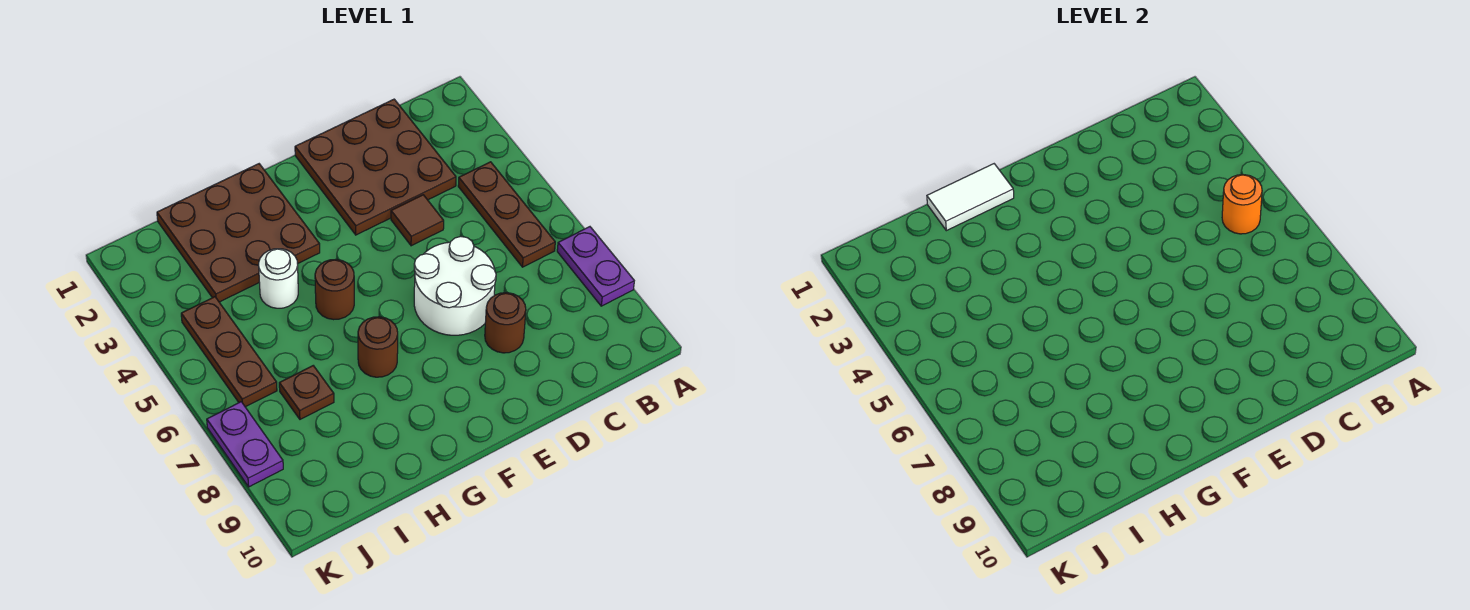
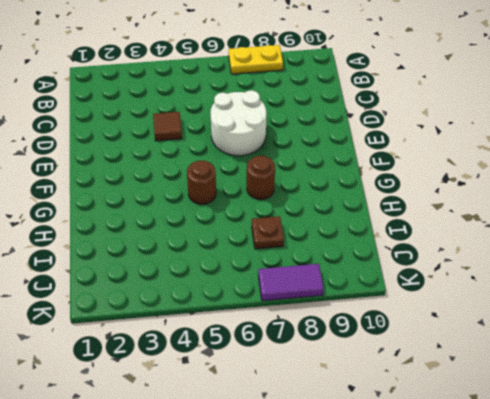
yellow 1x2 plate [229,45,283,74] -> purple 1x2 plate [557,227,634,306]
purple 1x2 tile [258,264,324,301] -> purple 1x2 plate [207,402,283,487]
none -> brown 1x3 plate [458,162,555,267]
none -> brown 3x3 plate [295,99,456,235]
none -> brown 1x1 round brick [485,293,526,353]

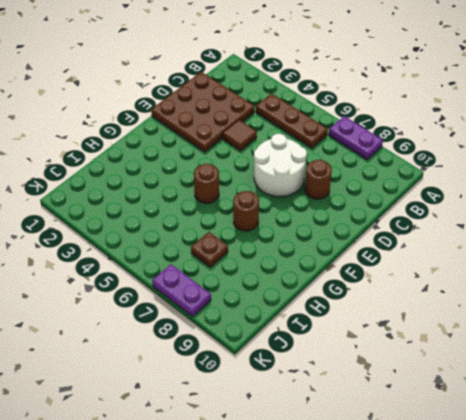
none -> brown 3x3 plate [157,164,320,302]
none -> white 1x1 round brick [259,249,298,308]
none -> brown 1x3 plate [181,297,277,407]

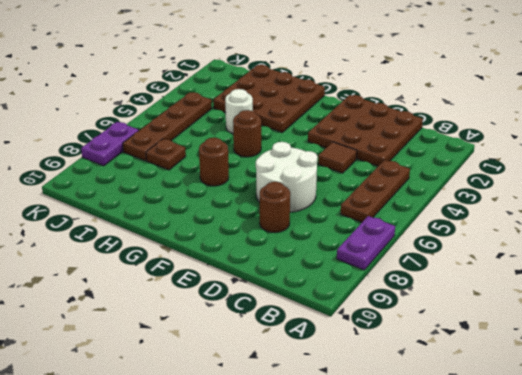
brown 1x4 plate [123,92,212,161] -> brown 1x3 plate [181,297,277,407]
none -> orange 1x1 round brick [1222,175,1262,234]
none -> white 1x2 tile [927,164,1014,231]

